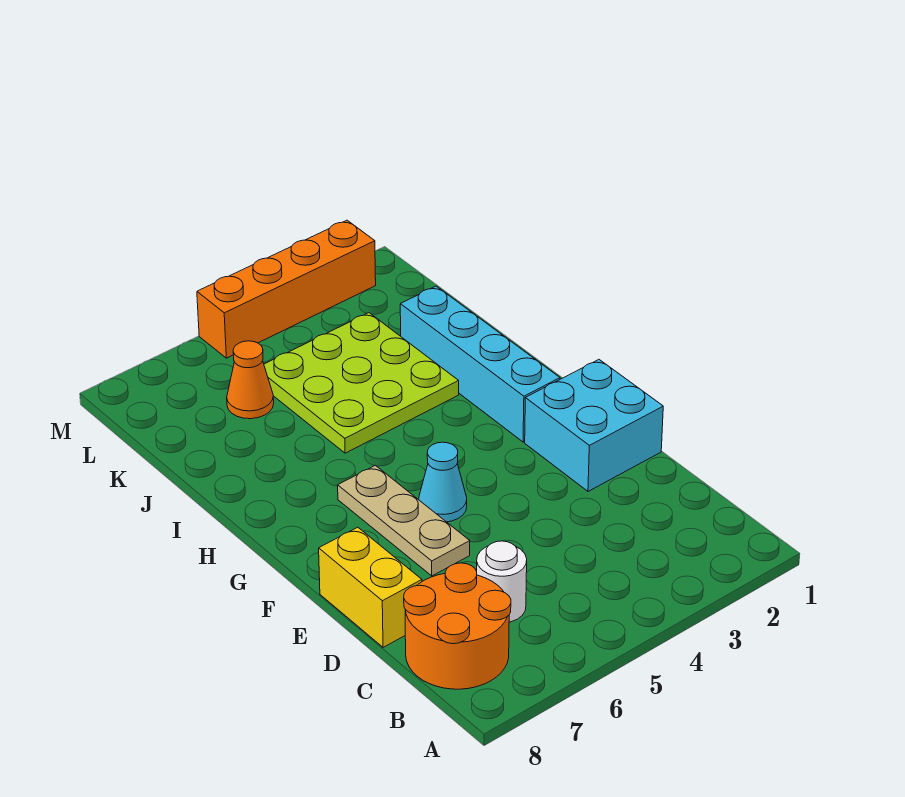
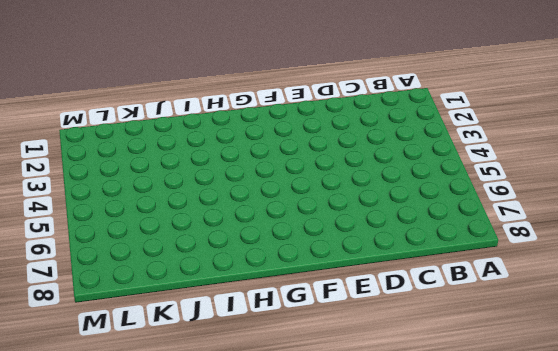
none -> orange 2x2 round brick [404,563,511,689]
none -> white 1x1 round brick [477,541,527,622]

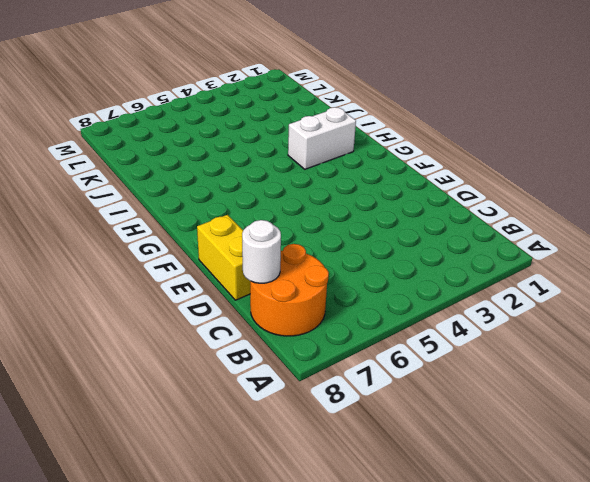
white 1x1 round brick [242,220,281,283] -> white 1x1 round brick moved to [477,541,527,622]
white 1x2 brick [288,107,356,169] -> cyan 1x4 brick [400,286,560,442]
none -> cyan 2x2 brick [525,360,663,491]
none -> tan 1x3 plate [338,465,470,576]

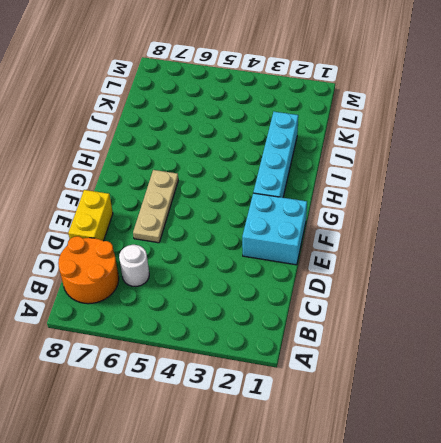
none -> cyan 1x1 cone [419,442,467,522]
none -> lime 3x3 plate [264,313,459,453]

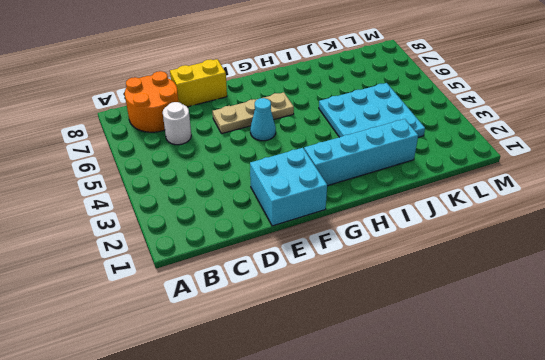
cyan 3x3 plate [319,83,425,137] -> lime 3x3 plate [264,313,459,453]
none -> orange 1x1 cone [227,341,274,419]
none -> orange 1x4 brick [197,220,376,358]

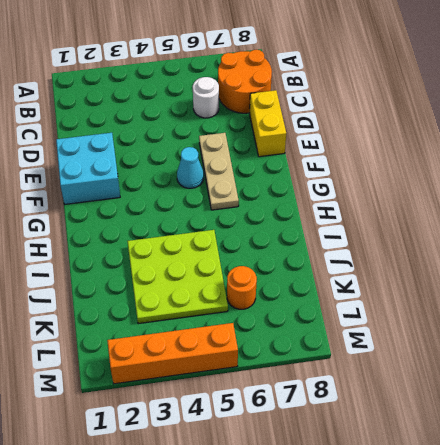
orange 1x1 round brick [227,266,257,309] -> orange 1x1 cone [227,341,274,419]
none -> cyan 1x4 brick [400,286,560,442]

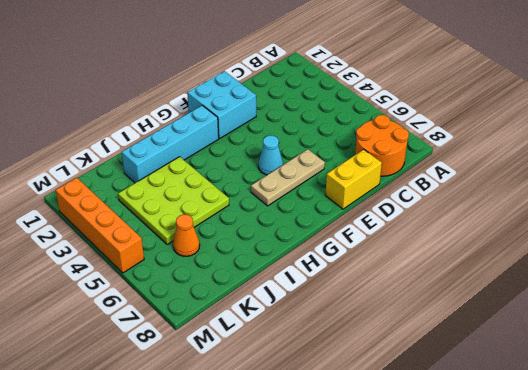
none -> white 1x1 round brick [477,541,527,622]

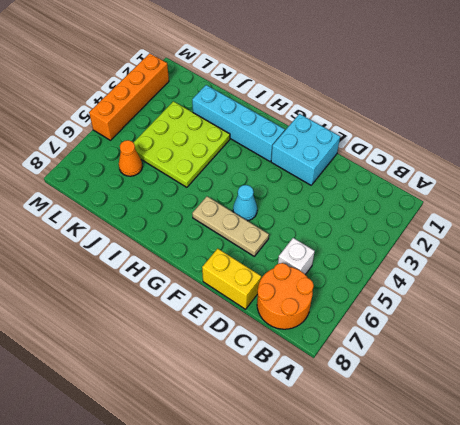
white 1x1 brick [278,238,315,275] -> white 1x1 round brick [477,541,527,622]

